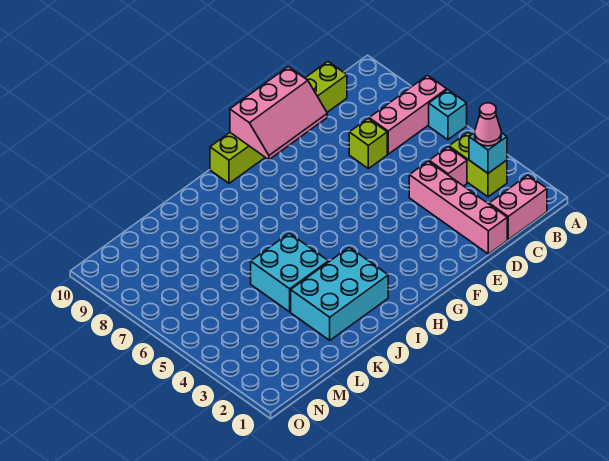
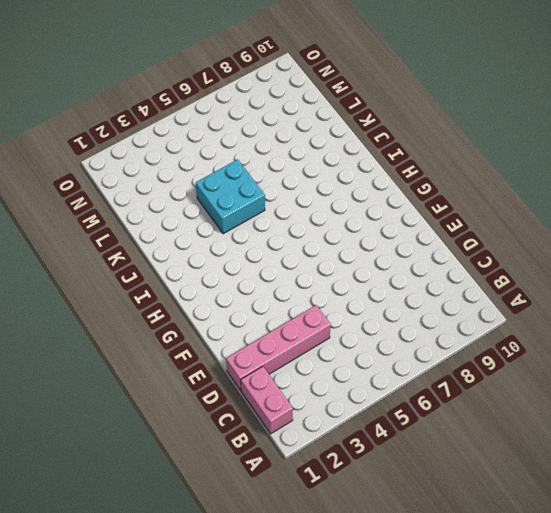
none -> cyan 1x1 brick [429,90,467,140]
none -> pink 1x3 brick [369,75,447,154]
none -> lime 1x2 brick [449,133,507,197]

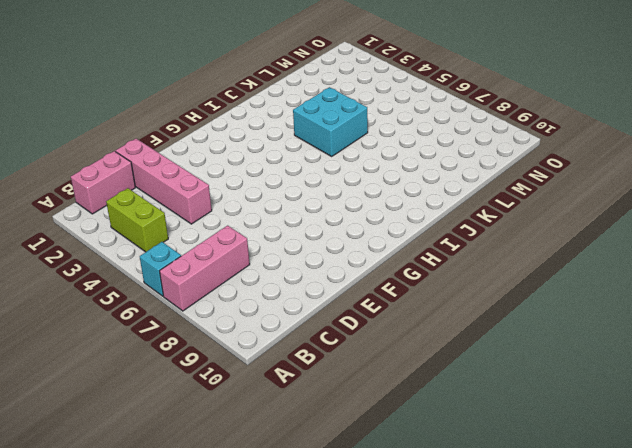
none -> pink 1x1 brick [429,147,467,186]
none -> lime 1x6 brick [210,62,347,183]
none -> lime 1x1 brick [349,119,387,169]

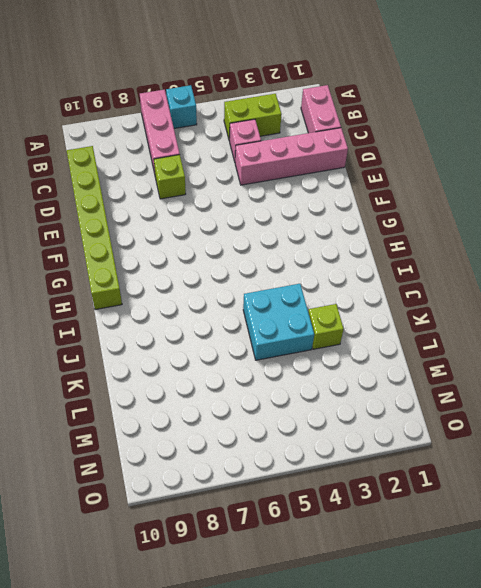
lime 1x1 brick [308,304,344,349] -> cyan 2x3 brick [291,247,388,340]
none -> cyan 1x1 brick [469,133,507,173]
none -> pink 2x3 slope [230,67,327,160]
none -> pink 1x1 cone [475,103,501,146]

